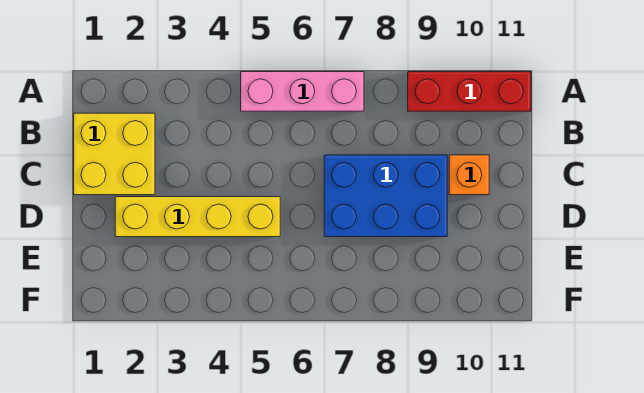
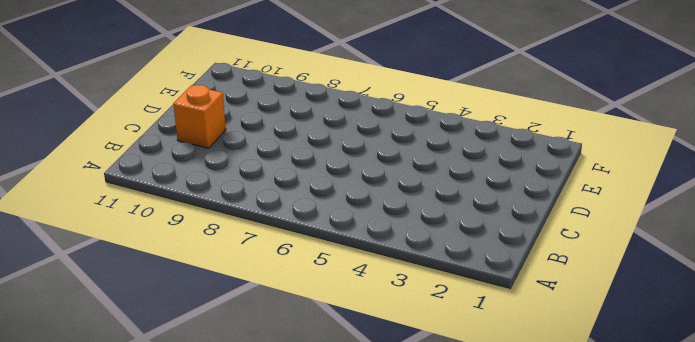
none -> pink 1x3 brick [241,72,364,111]
none -> red 1x3 brick [408,72,531,111]

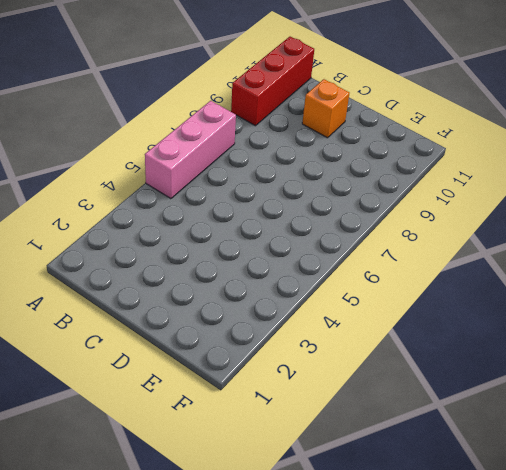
none -> yellow 2x2 brick [74,113,155,195]
none -> blue 2x3 brick [324,155,447,237]

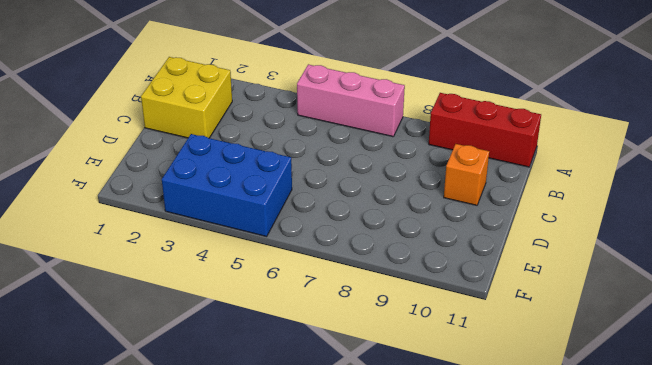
blue 2x3 brick [162,134,292,237] -> blue 2x3 brick moved to [324,155,447,237]
none -> yellow 1x4 brick [115,197,280,237]

